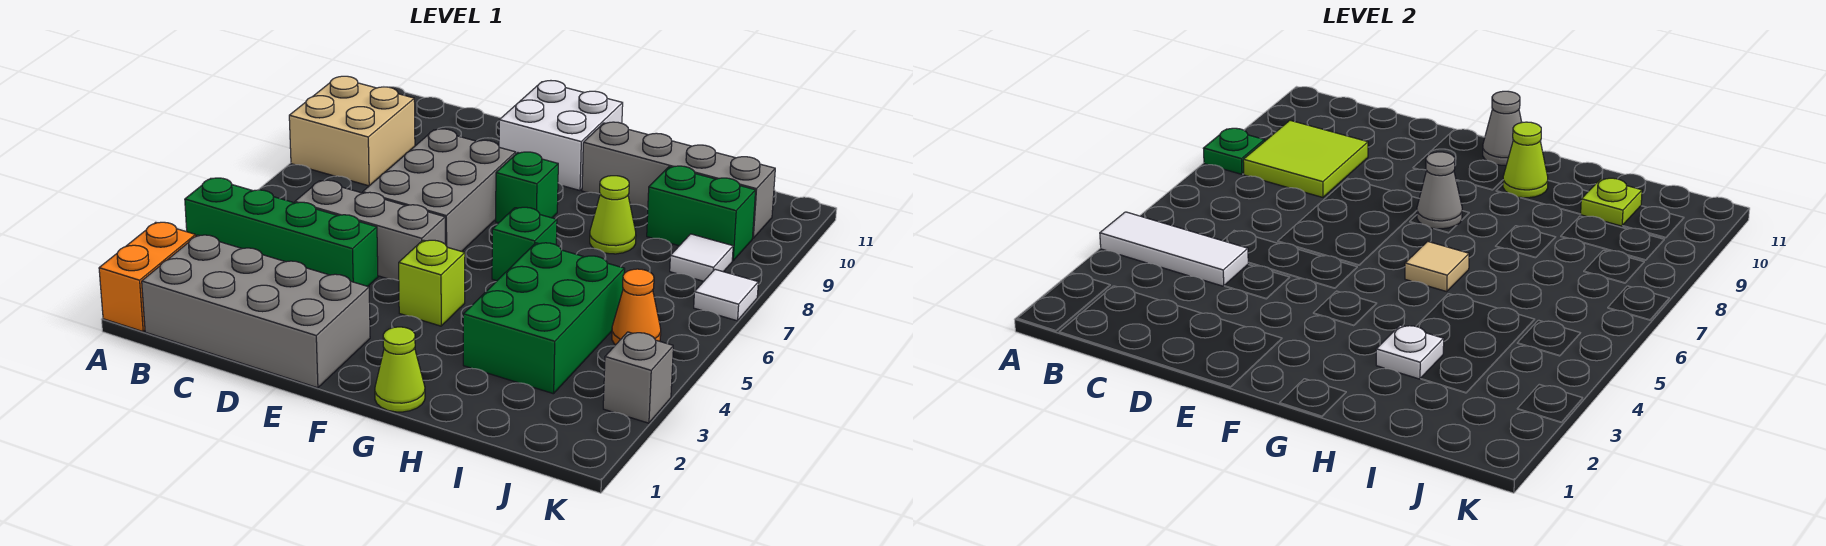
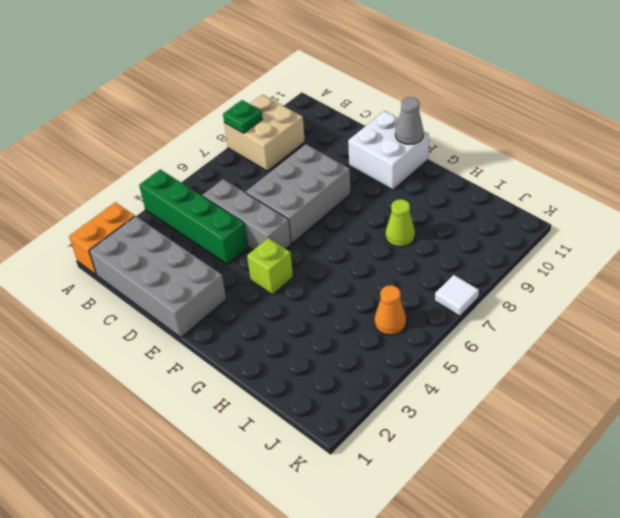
none -> green 1x1 brick [496,152,558,223]
none -> lime 1x1 cone [375,327,425,412]
none -> green 1x1 brick [492,207,557,281]

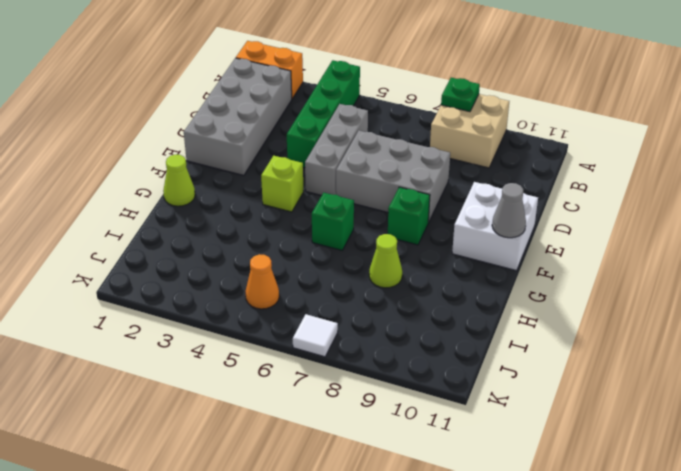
none -> grey 1x4 brick [582,122,775,238]
none -> green 2x3 brick [463,243,625,394]
none -> green 1x2 brick [647,166,756,261]

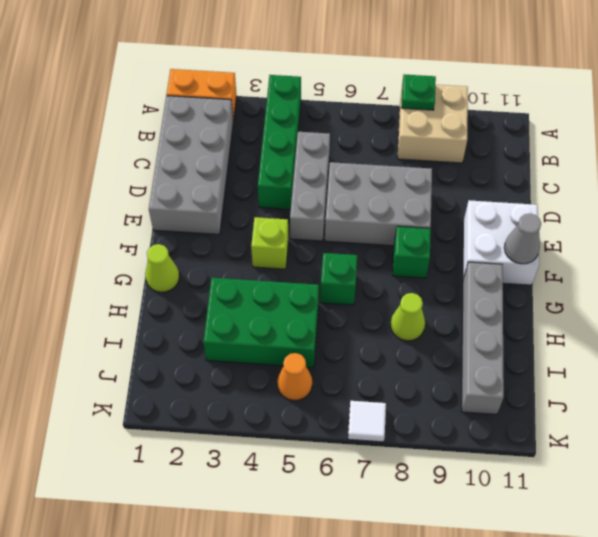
none -> green 1x2 brick [647,166,756,261]
none -> white 1x1 tile [670,234,733,281]
none -> grey 1x1 brick [603,332,673,423]

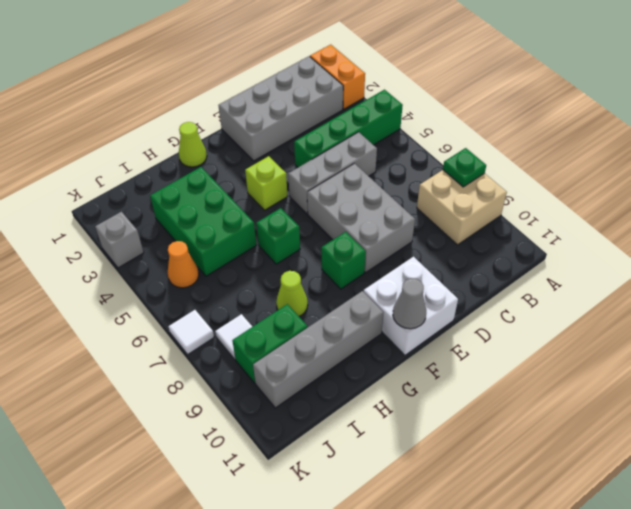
none -> white 1x3 tile [1100,212,1249,286]
none -> lime 2x2 tile [1243,120,1368,197]
none -> grey 1x1 cone [1417,152,1462,229]

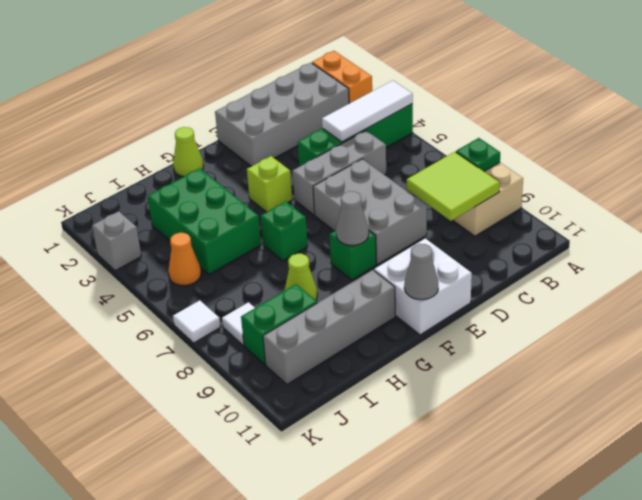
none -> tan 1x1 tile [1405,241,1469,292]
none -> lime 1x1 cone [1503,122,1548,198]
none -> white 1x1 plate [1376,325,1444,379]

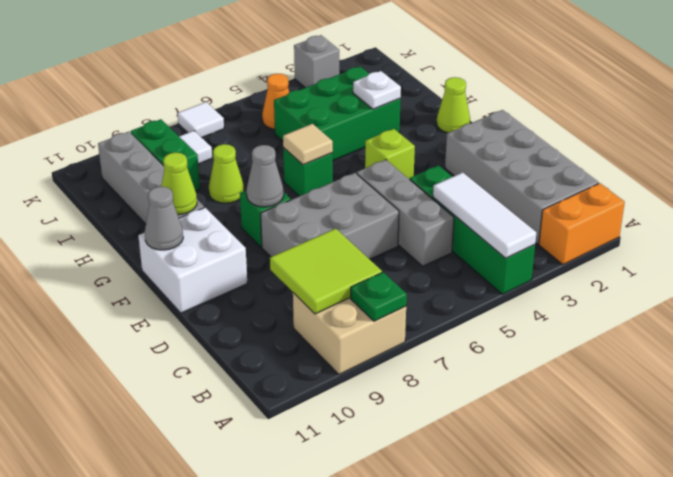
none -> lime 1x1 plate [1581,178,1642,226]

